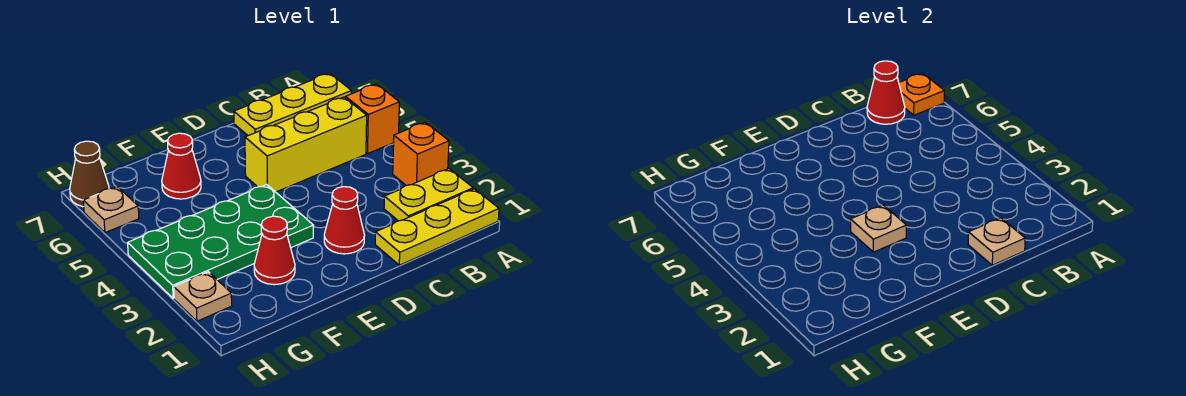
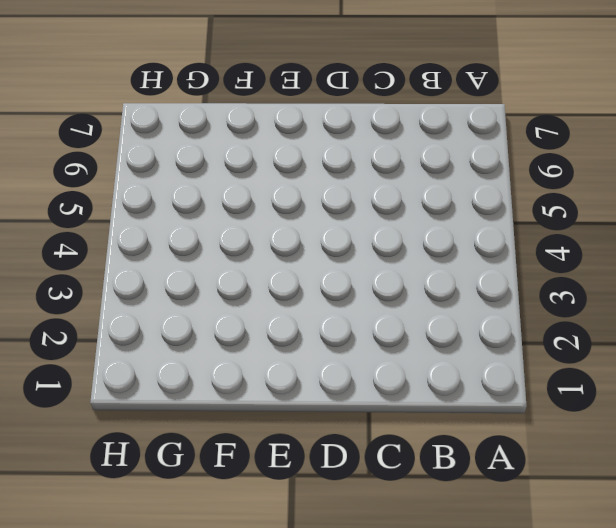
none -> yellow 1x3 plate [375,189,499,265]
none -> yellow 1x2 plate [384,169,473,221]
none -> orange 1x1 brick [393,122,449,186]

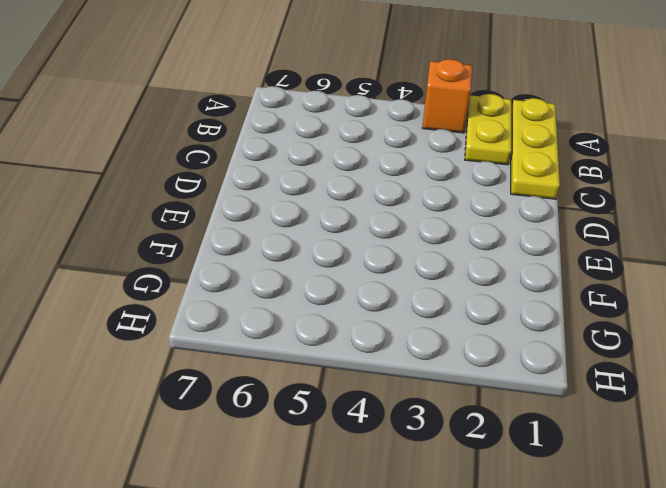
none -> orange 1x1 brick [346,84,399,154]
none -> yellow 1x3 plate [234,73,351,136]
none -> yellow 1x3 brick [245,97,367,192]

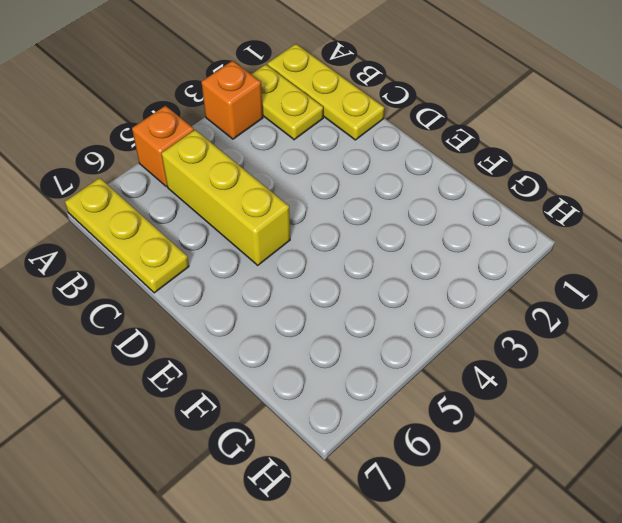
none -> red 1x1 cone [324,187,365,254]
none -> green 2x4 plate [128,185,314,298]
none -> red 1x1 cone [254,216,295,285]

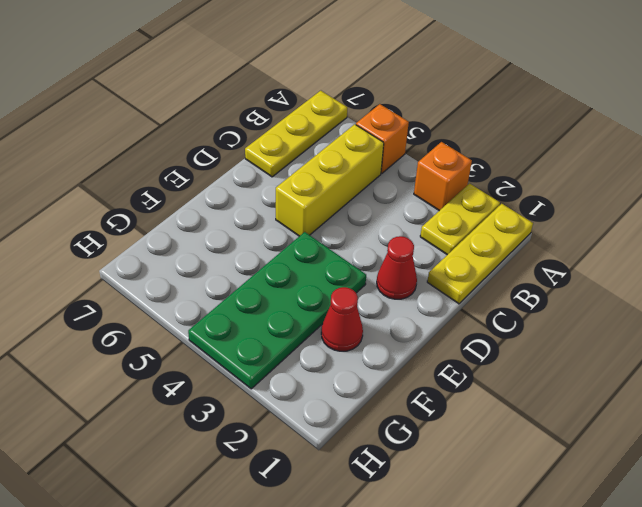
none -> red 1x1 cone [162,133,201,199]
none -> tan 1x1 plate [174,272,232,321]
none -> tan 1x1 plate [83,186,139,233]

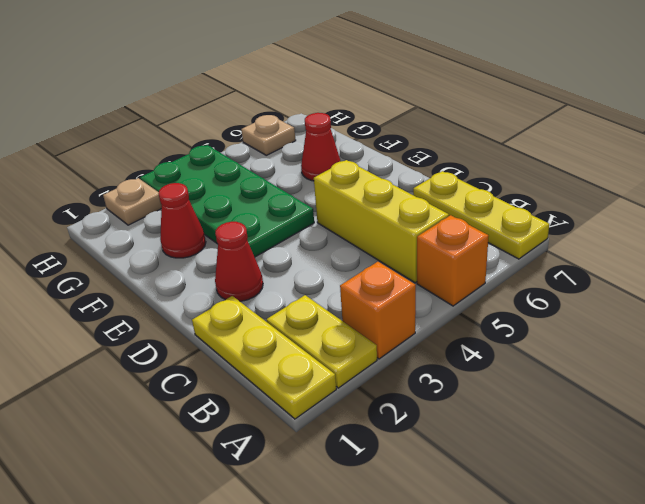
none -> brown 1x1 cone [70,141,109,207]
none -> orange 1x1 plate [899,73,944,115]
none -> red 1x1 cone [867,61,905,124]

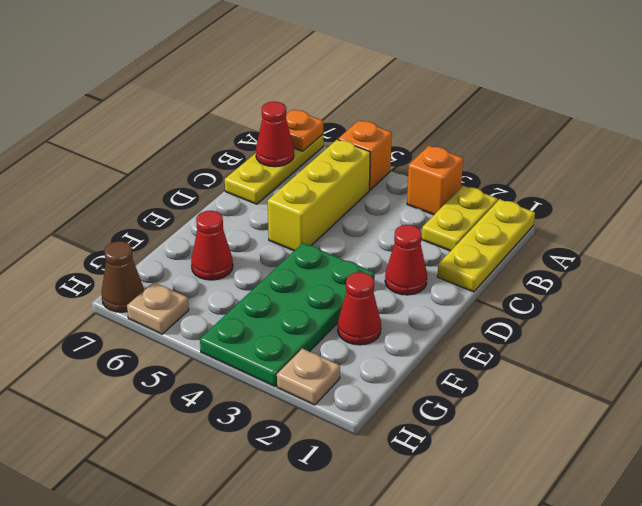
none -> tan 1x1 plate [968,218,1025,265]
none -> tan 1x1 plate [851,205,907,252]

